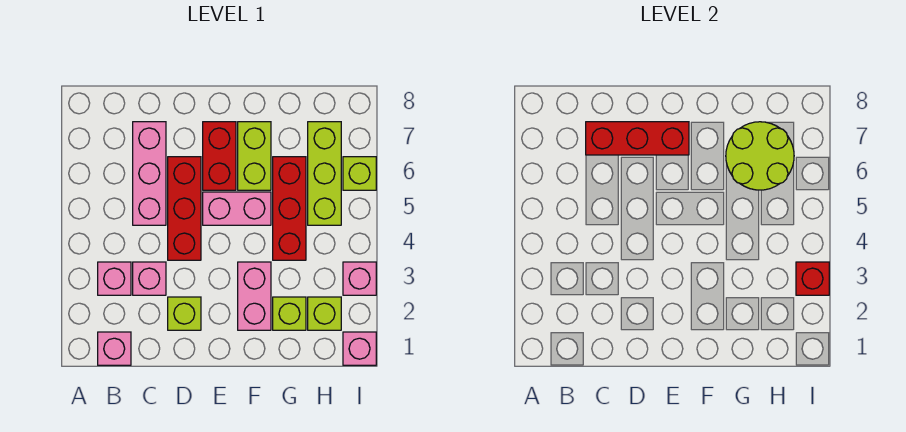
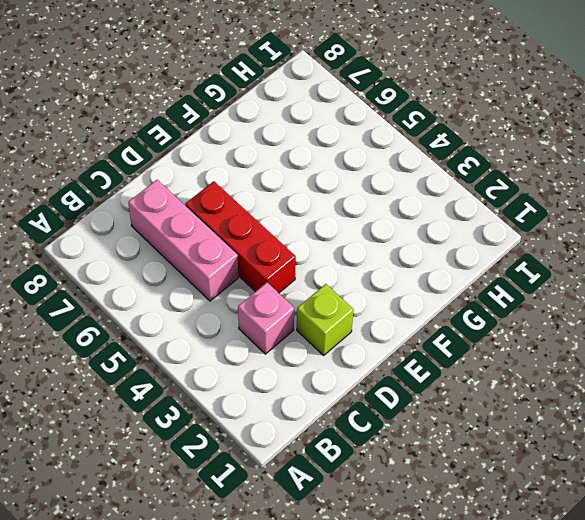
none -> pink 1x1 brick [98,332,131,365]
none -> pink 1x1 brick [98,262,131,295]
none -> pink 1x2 brick [203,192,271,225]

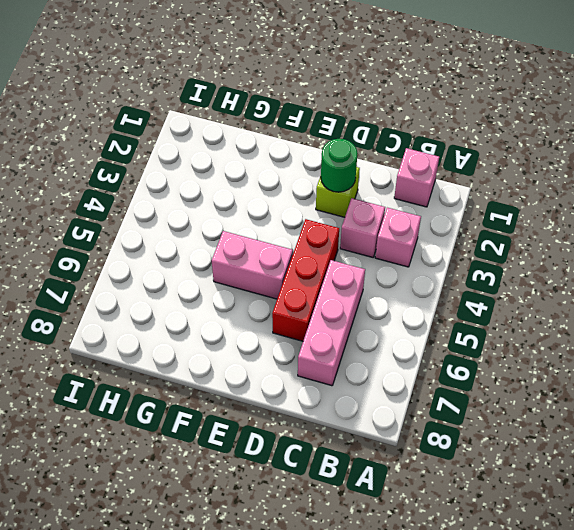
green 1x1 round brick [321,139,358,192] -> none
none -> red 1x2 brick [203,122,236,190]
none -> pink 1x2 brick [238,262,271,330]
none -> lime 1x2 brick [238,122,271,190]

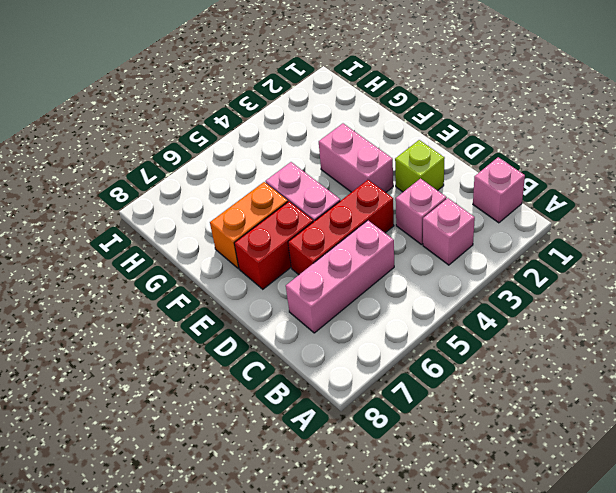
pink 1x2 brick [319,124,393,192] -> pink 1x2 brick turned to [238,262,271,330]
orange 1x2 brick [210,182,288,269] -> lime 1x2 brick [238,122,271,190]
none -> lime 1x1 brick [273,297,306,330]
none -> red 1x3 brick [273,157,306,260]
none -> lime 1x1 brick [308,297,341,330]

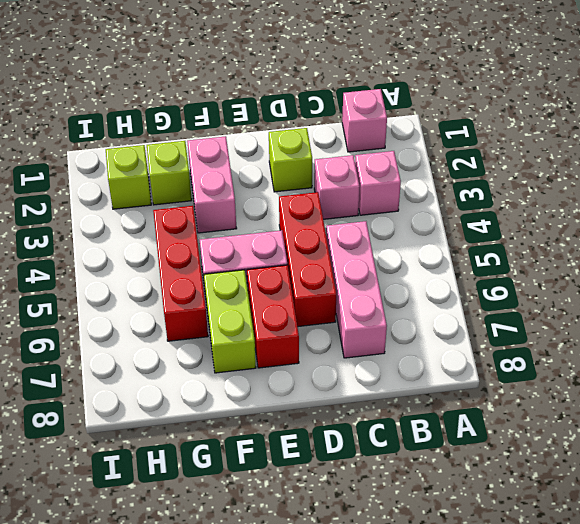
none -> lime 1x3 brick [308,122,341,225]
none -> pink 1x1 brick [343,332,376,365]
none -> pink 1x1 brick [343,262,376,295]

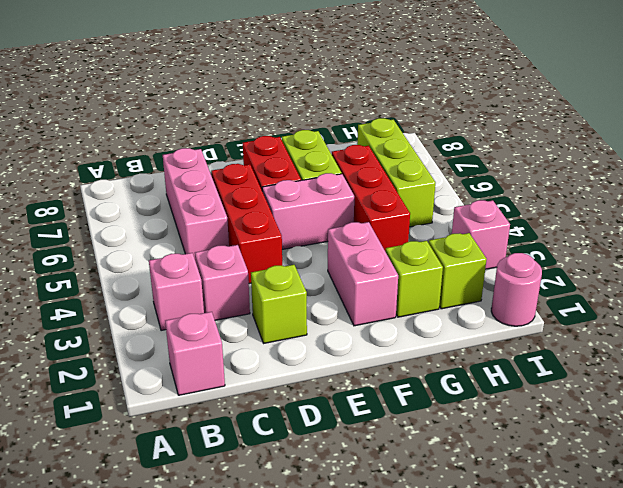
pink 1x1 round brick [491,253,542,326] -> pink 1x1 brick [343,332,376,365]
none -> lime 1x1 brick [343,157,376,190]
none -> red 1x3 brick [586,122,689,155]
none -> lime 2x2 round brick [726,122,794,190]

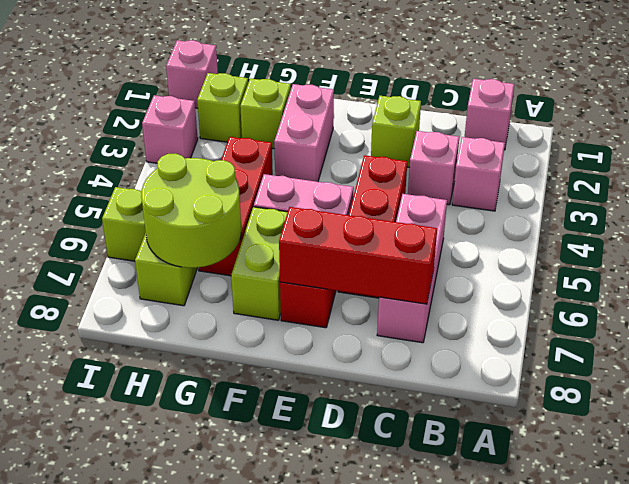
none -> red 1x1 brick [796,262,829,295]

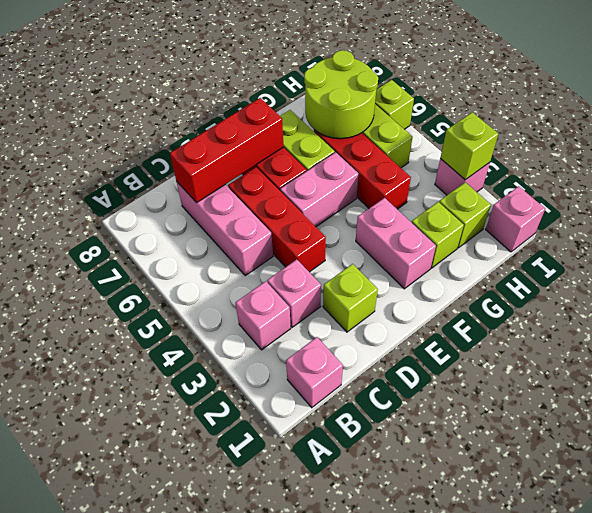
lime 1x1 brick [440,112,498,180] -> red 1x1 brick [796,262,829,295]

